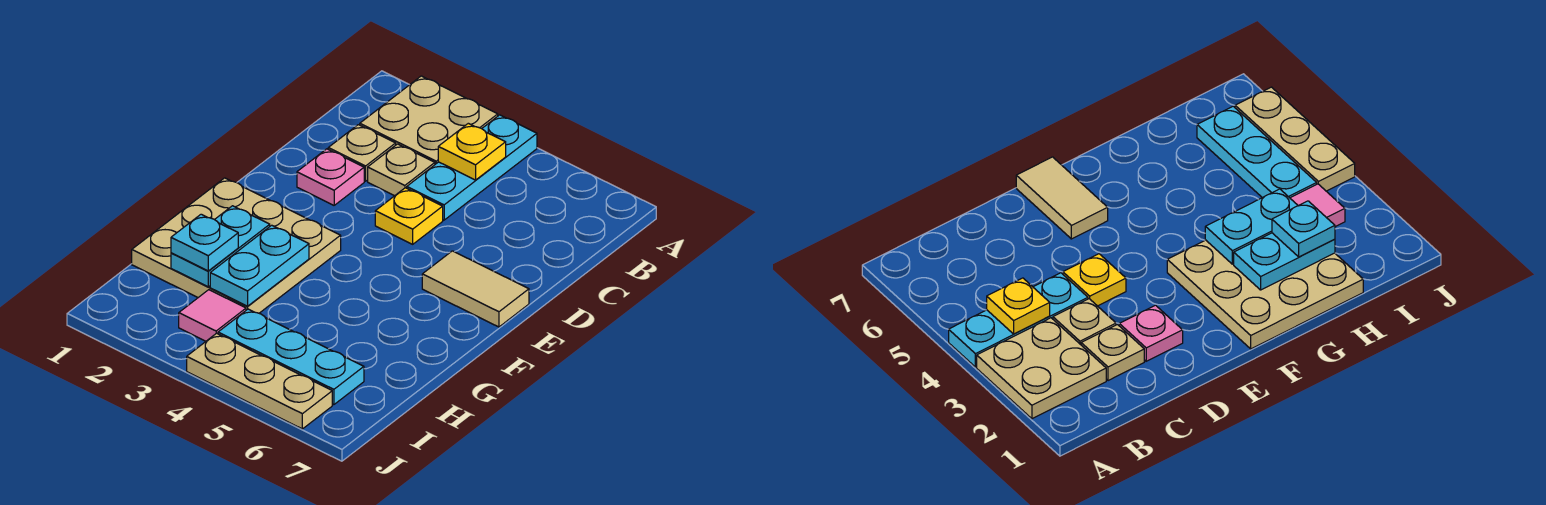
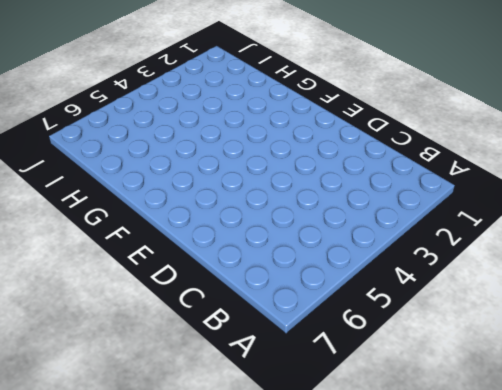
none -> tan 2x2 plate [360,76,498,164]
none -> cyan 1x3 plate [407,115,537,220]
none -> tan 1x1 plate [328,125,396,181]

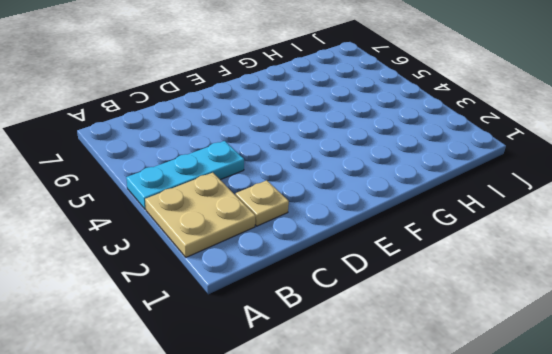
none -> tan 1x1 plate [368,144,435,196]
none -> pink 1x1 plate [297,149,364,205]
none -> yellow 1x1 plate [375,188,443,244]

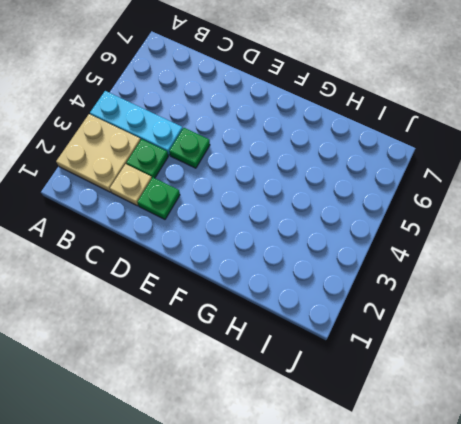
green 1x1 plate [126,139,168,178] -> tan 1x1 plate [368,144,435,196]
green 1x1 plate [137,178,180,219] -> pink 1x1 plate [297,149,364,205]
green 1x1 plate [169,128,210,168] -> yellow 1x1 plate [375,188,443,244]
none -> tan 1x2 tile [422,251,529,327]
none -> tan 3x3 plate [132,178,341,313]
none -> pink 1x1 tile [179,290,246,341]

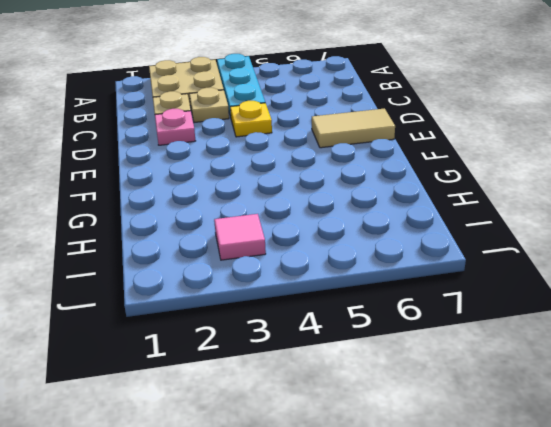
none -> tan 3x3 plate [132,178,341,313]
none -> cyan 1x3 plate [218,309,364,405]
none -> tan 1x3 plate [187,333,332,429]

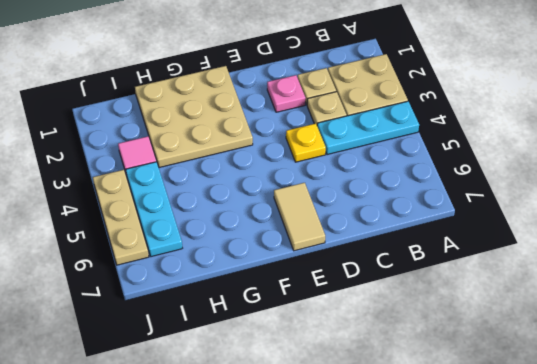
none -> yellow 1x1 plate [438,123,506,180]
none -> cyan 1x2 plate [171,206,270,287]
none -> cyan 1x2 plate [210,225,309,306]

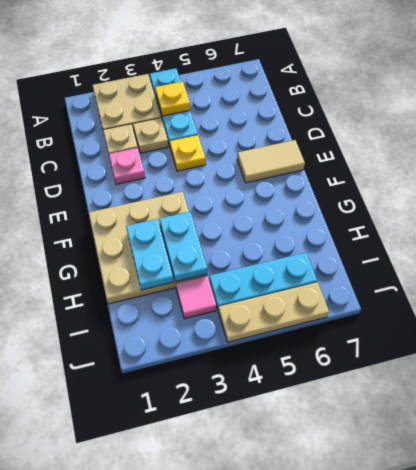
none -> cyan 1x1 plate [171,214,238,271]

